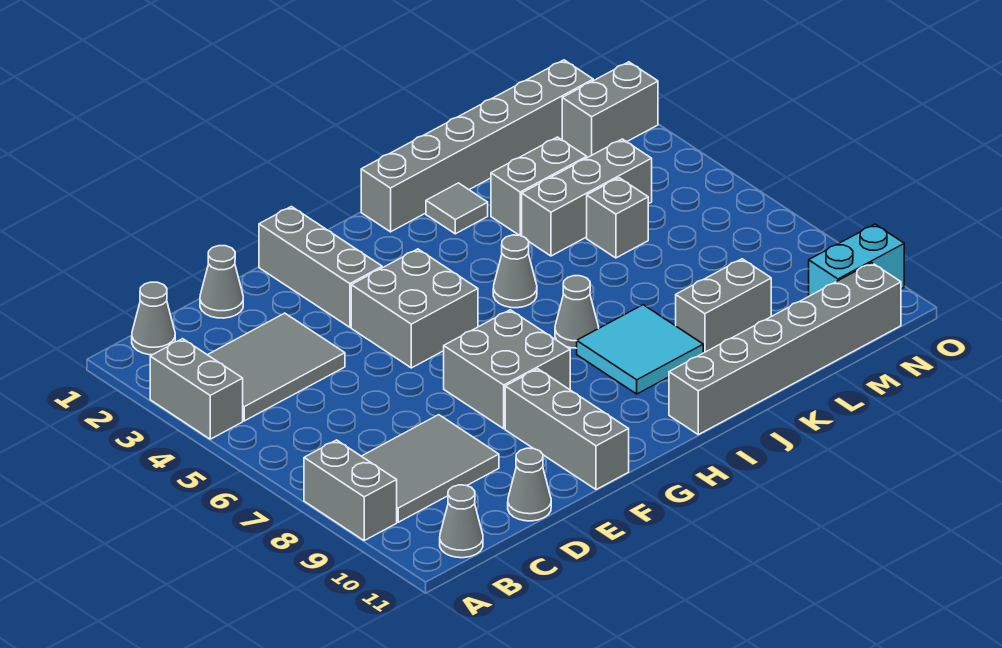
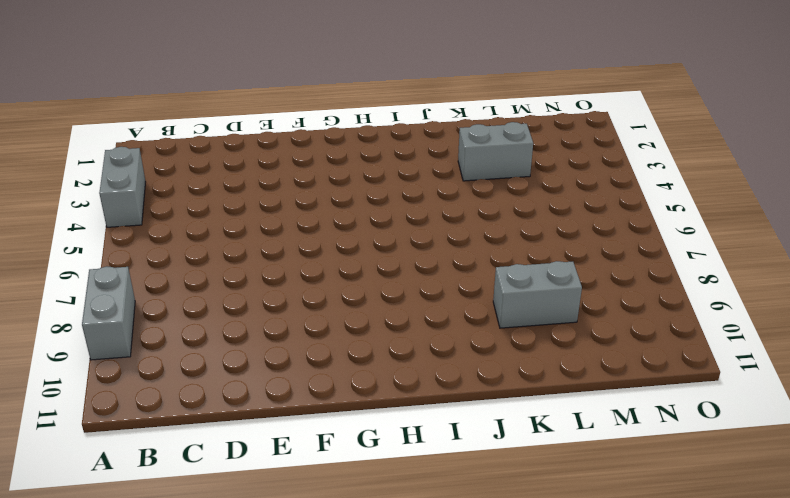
none -> grey 1x1 cone [132,282,175,355]
none -> grey 2x3 tile [208,313,345,421]
none -> grey 2x3 tile [362,415,499,522]

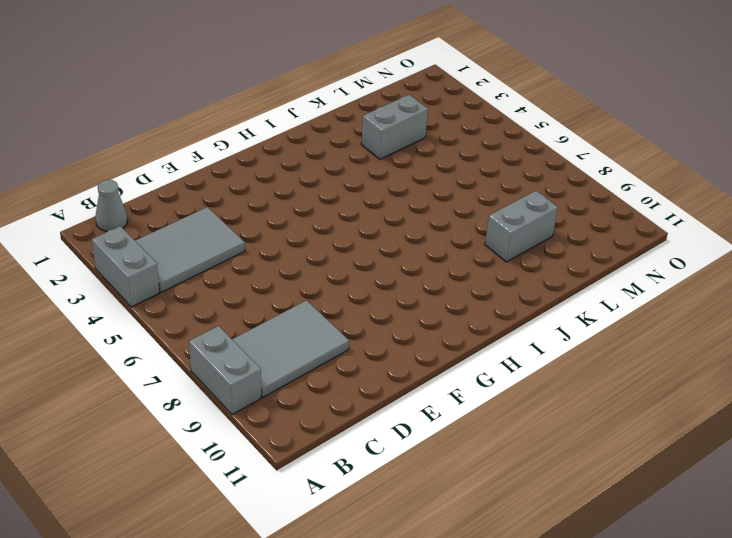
none -> grey 1x1 cone [440,485,483,558]
none -> grey 1x1 cone [200,246,243,318]
none -> grey 1x1 cone [508,448,551,521]

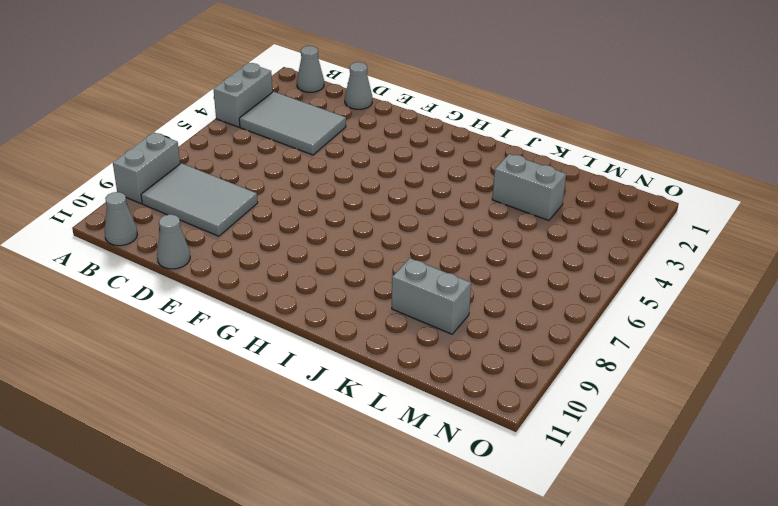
none -> grey 1x3 brick [259,207,382,327]
none -> grey 2x2 brick [351,249,478,368]
none -> grey 2x2 brick [444,310,570,429]

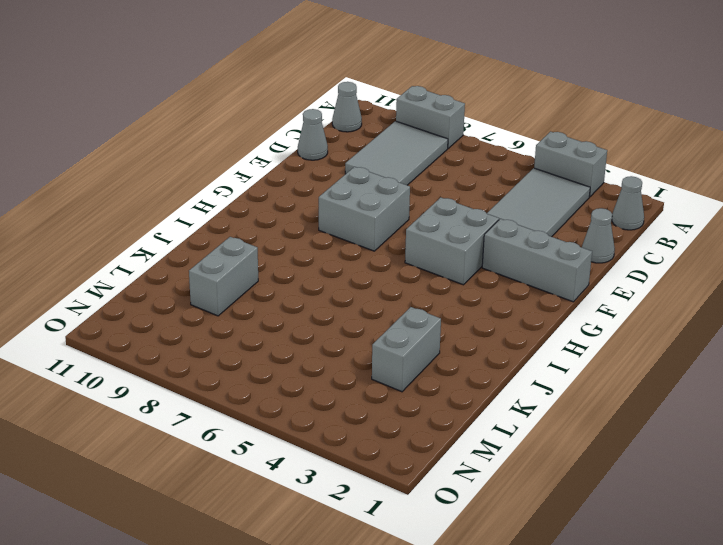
none -> grey 1x3 brick [505,369,629,490]
none -> grey 1x6 brick [361,60,593,232]
none -> grey 1x1 cone [493,235,537,308]

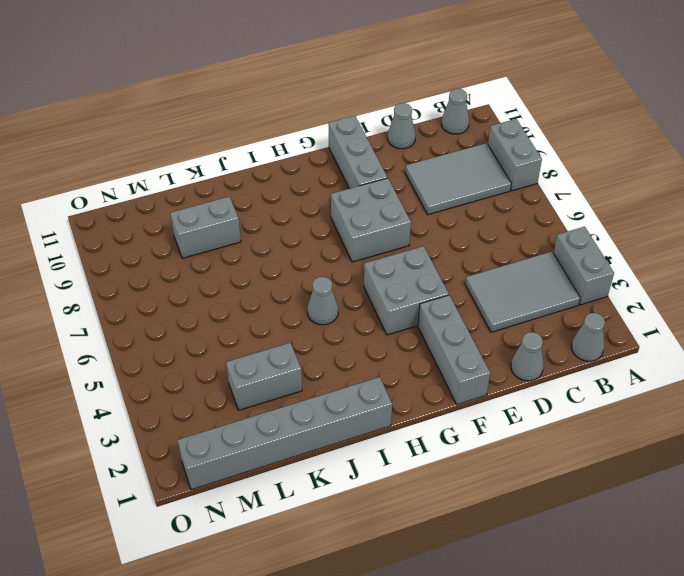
none -> grey 1x1 cone [555,276,599,348]
none -> cyan 2x2 tile [577,305,703,394]
none -> grey 1x6 brick [669,263,901,435]

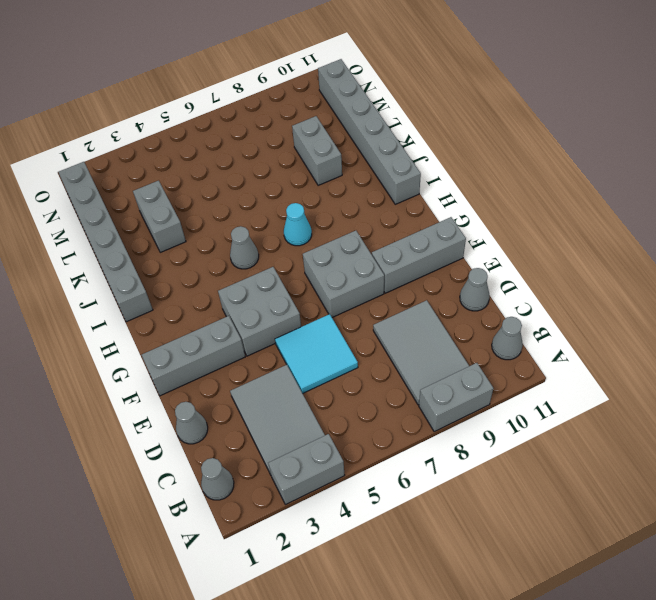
cyan 2x2 tile [275,314,358,393] -> cyan 2x2 tile moved to [577,305,703,394]
cyan 1x1 cone [284,203,312,246] -> grey 1x1 cone [555,276,599,348]
none -> grey 1x1 tile [426,183,488,234]
none -> grey 1x3 brick [522,139,652,256]
none -> grey 1x1 brick [587,178,648,258]

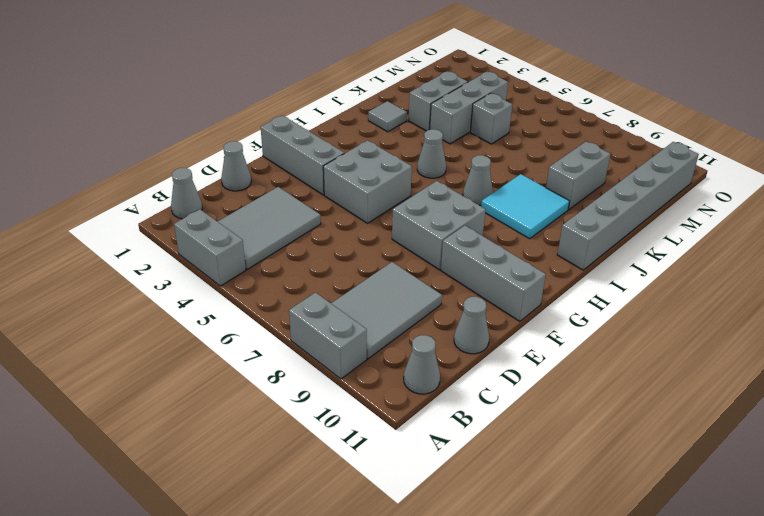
none -> grey 1x6 brick [361,60,593,232]
none -> grey 1x2 brick [562,62,658,158]
none -> cyan 1x2 brick [809,224,904,296]

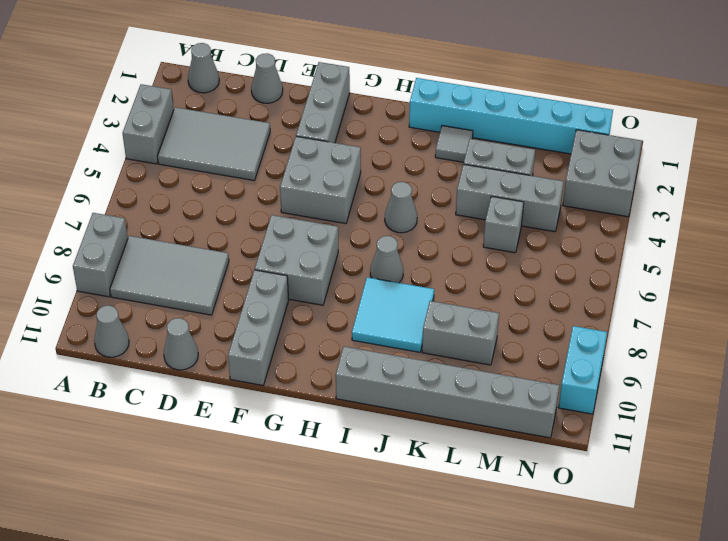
cyan 1x6 brick [409,78,613,154] -> grey 1x6 brick [361,60,593,232]
grey 2x2 brick [563,130,642,217] -> grey 1x2 brick [562,62,658,158]
cyan 1x2 brick [558,326,607,414] -> cyan 1x2 brick turned to [809,224,904,296]

